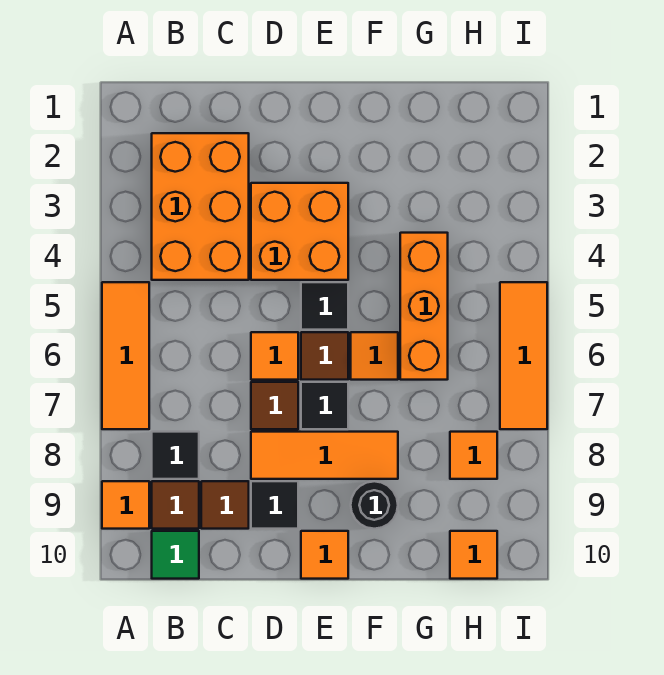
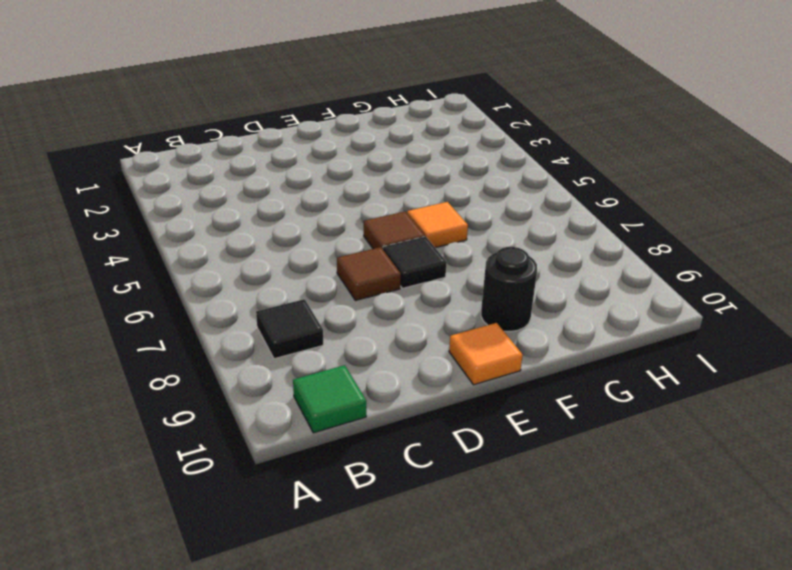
none -> orange 1x3 tile [102,282,149,429]
none -> orange 1x1 tile [102,481,149,529]
none -> orange 2x3 brick [152,133,249,280]

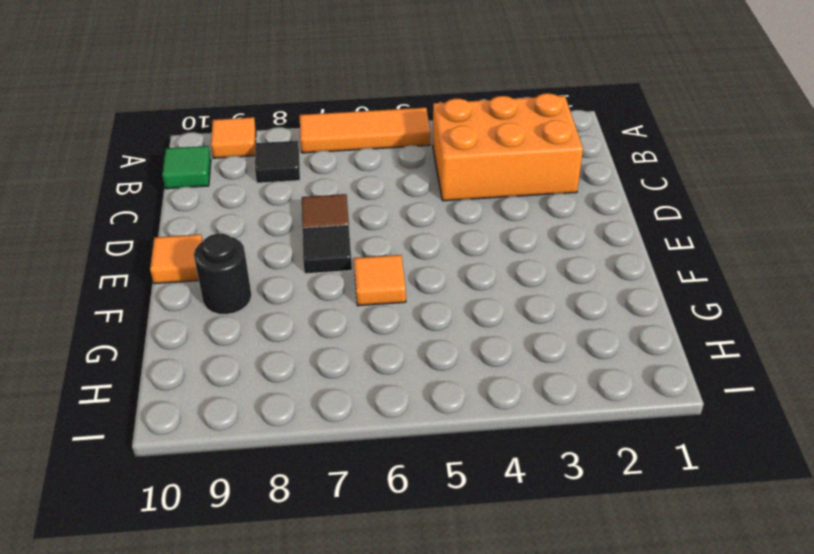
none -> brown 1x1 tile [152,481,199,529]
none -> brown 1x1 tile [201,481,249,529]
none -> orange 2x2 brick [251,183,348,280]

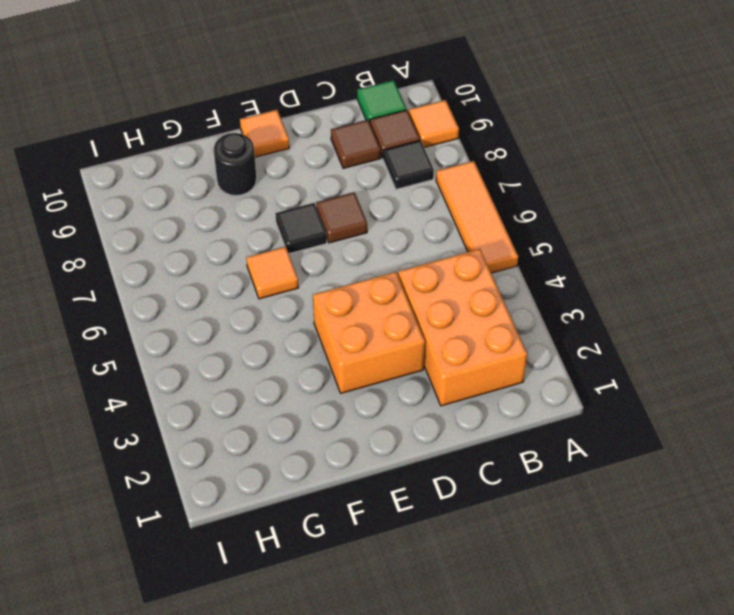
none -> orange 1x1 tile [251,332,298,380]
none -> orange 1x3 tile [251,432,398,479]
none -> black 1x1 tile [251,481,298,529]

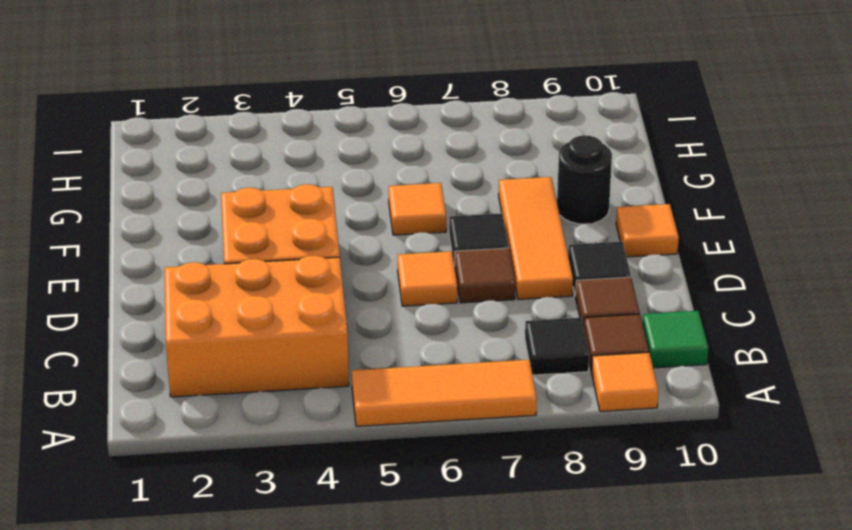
none -> black 1x1 tile [301,282,348,330]
none -> brown 1x1 tile [301,332,348,380]
none -> orange 1x3 brick [400,233,448,380]

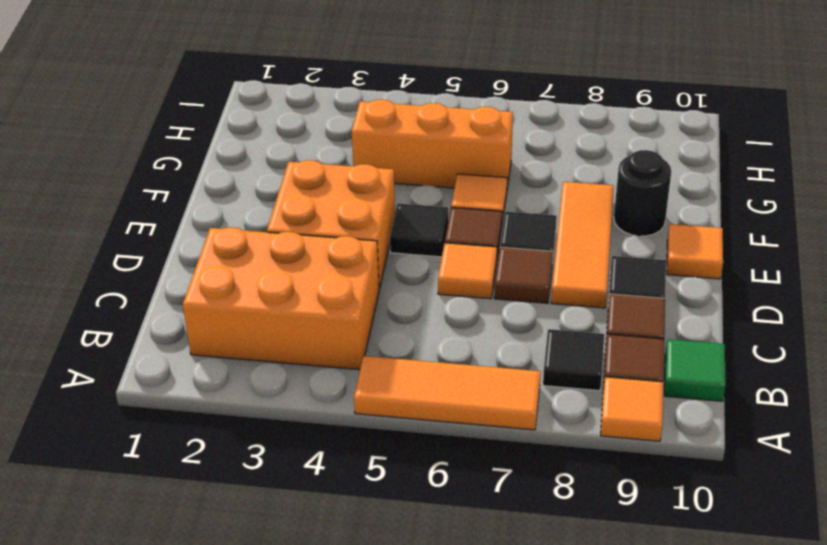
none -> orange 1x1 tile [450,432,497,479]
none -> orange 1x1 tile [450,531,497,579]
none -> orange 1x3 tile [500,282,547,429]

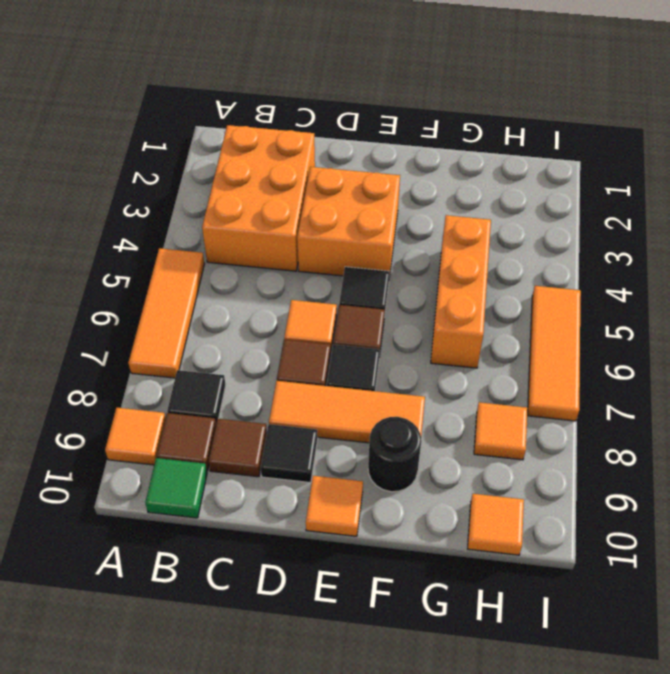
none -> orange 1x1 tile [351,332,398,380]

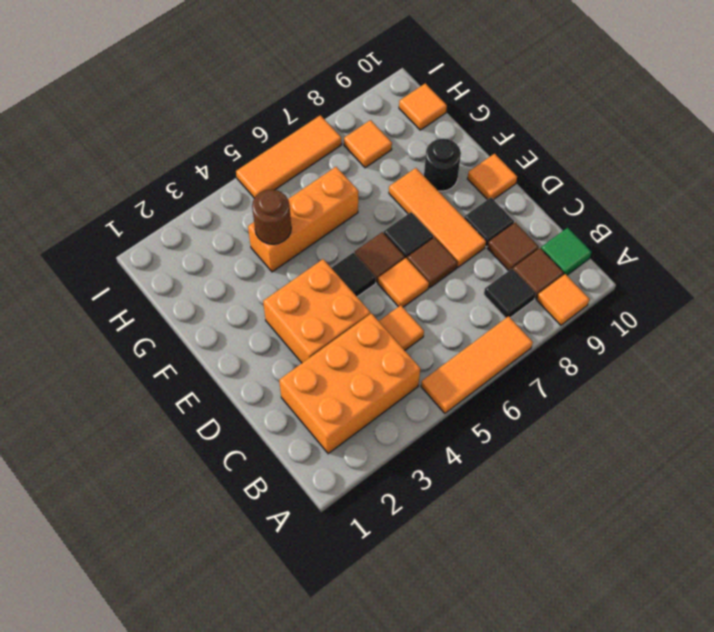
orange 1x1 tile [379,305,424,350] -> orange 1x1 tile moved to [351,332,398,380]
brown 1x1 round brick [252,190,291,244] -> none

